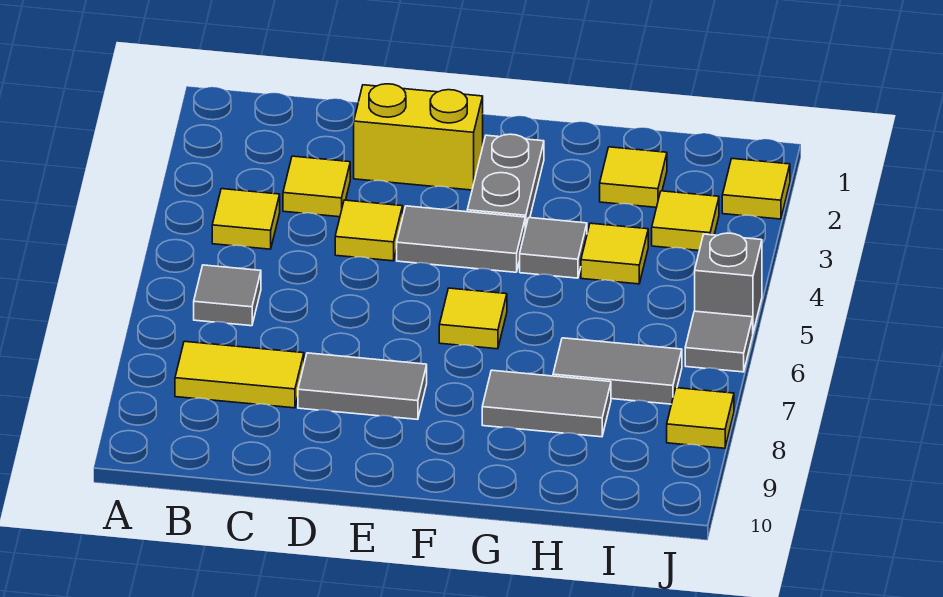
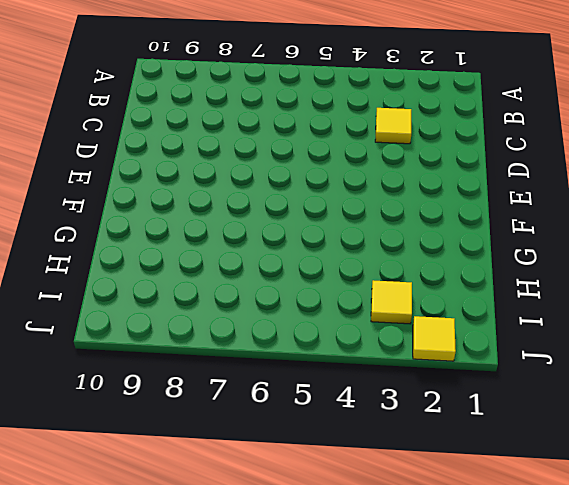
none -> yellow 1x1 tile [212,189,280,249]
none -> grey 1x1 tile [194,265,261,326]
none -> yellow 1x2 tile [175,341,304,408]

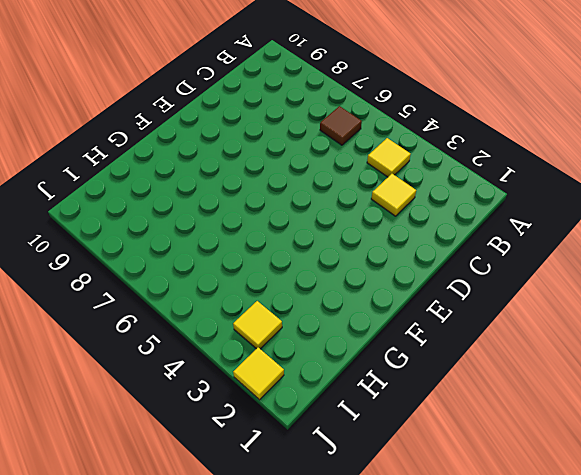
brown 1x1 tile [320,106,362,145] -> grey 1x1 tile [194,265,261,326]
none -> yellow 1x2 tile [175,341,304,408]
none -> yellow 1x2 brick [354,84,483,190]
none -> yellow 1x1 tile [335,200,403,261]

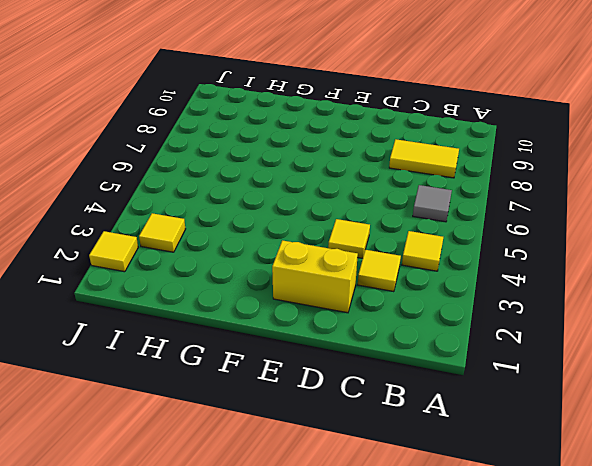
none -> grey 1x2 tile [298,353,427,419]
none -> grey 1x2 tile [397,206,525,272]
none -> grey 1x2 plate [467,134,544,229]

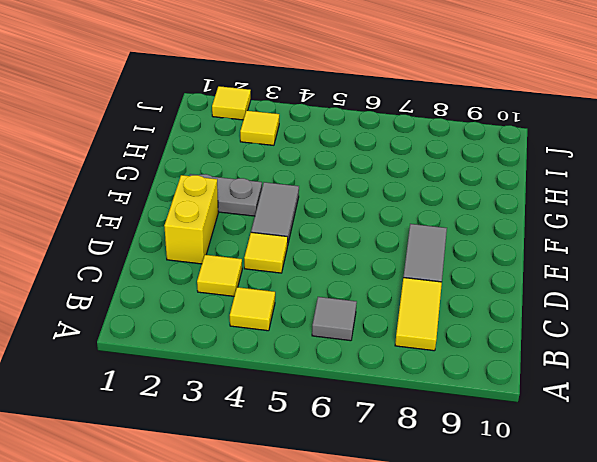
none -> yellow 1x1 tile [439,288,507,349]
none -> grey 1x1 tile [520,218,587,278]
none -> grey 1x2 tile [482,370,611,437]

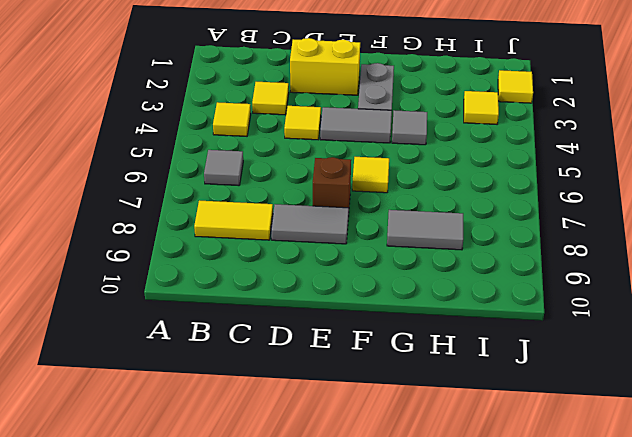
brown 1x1 brick [313,157,351,217] -> none
none -> yellow 1x1 tile [600,147,667,207]
none -> yellow 1x1 tile [581,223,648,284]
none -> grey 1x2 tile [553,338,682,404]

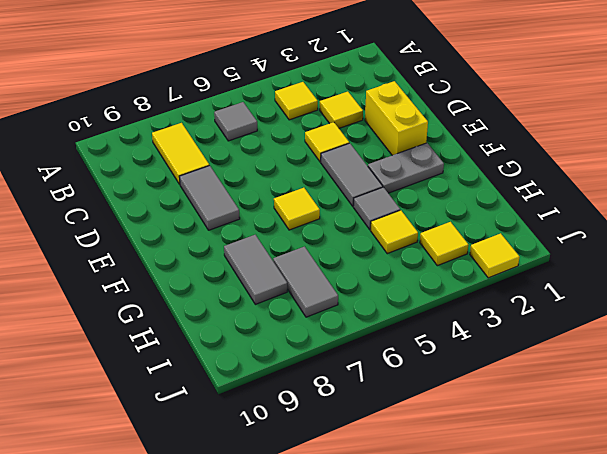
none -> yellow 1x1 tile [600,147,667,207]
none -> grey 1x1 brick [695,233,762,332]
none -> grey 1x1 tile [685,311,753,372]

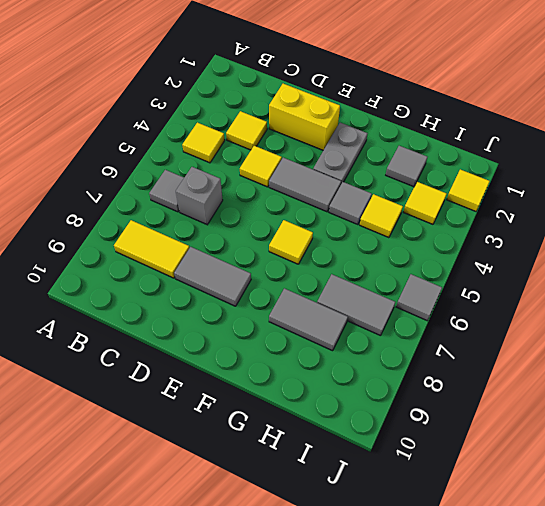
grey 1x1 brick [176,167,223,225] -> grey 1x1 brick moved to [695,233,762,332]
grey 1x1 tile [386,146,427,187] -> yellow 1x1 tile [600,147,667,207]
none -> yellow 1x1 tile [667,388,734,448]

